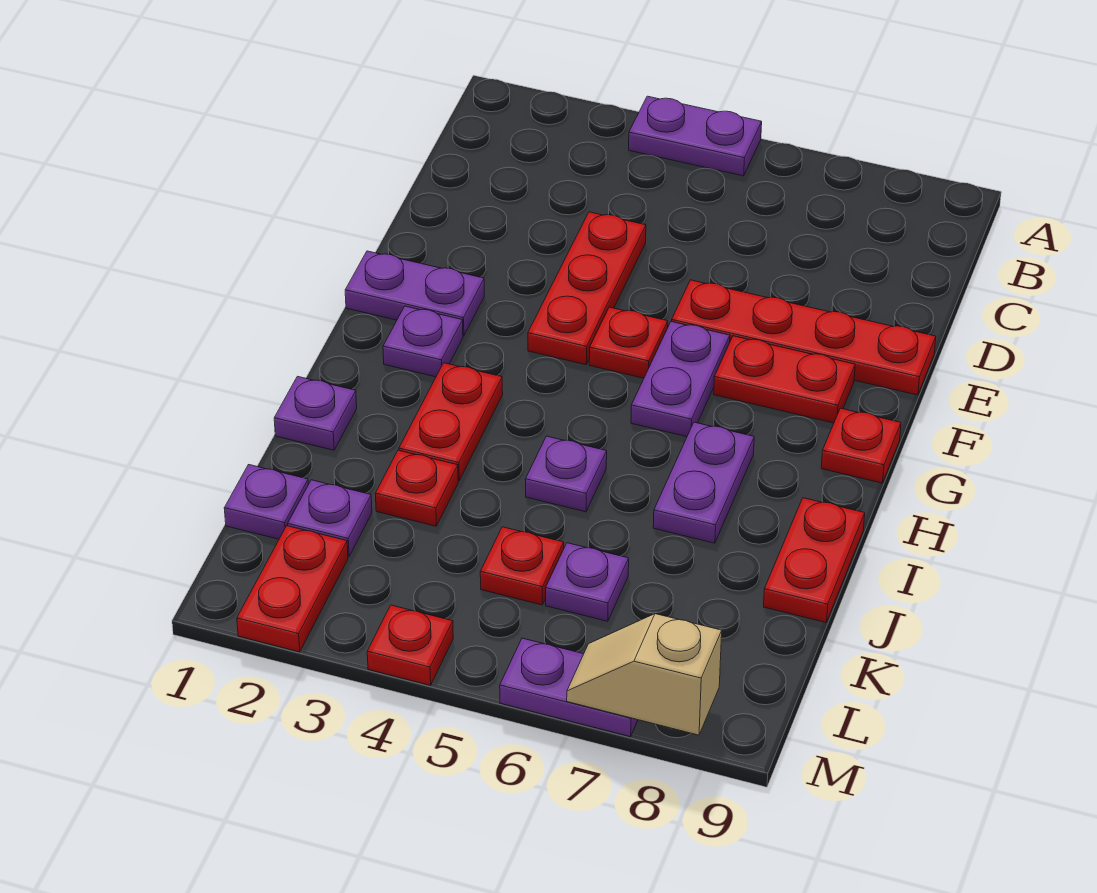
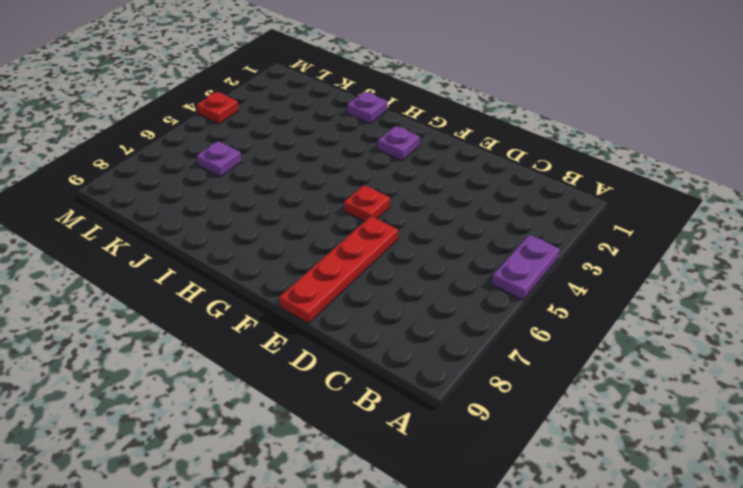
none -> red 1x3 plate [528,212,646,365]
none -> purple 1x2 plate [345,251,484,336]
none -> purple 1x2 plate [631,322,730,437]

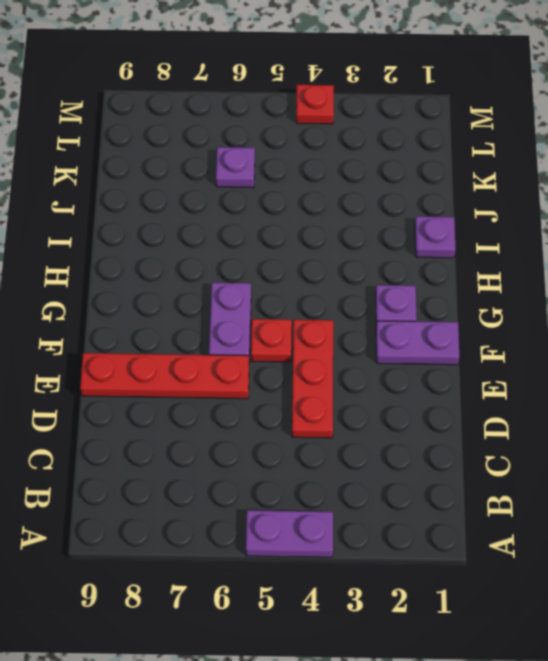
none -> red 1x2 plate [714,336,855,423]
none -> red 1x1 plate [821,408,901,483]
none -> red 1x2 plate [399,363,503,481]

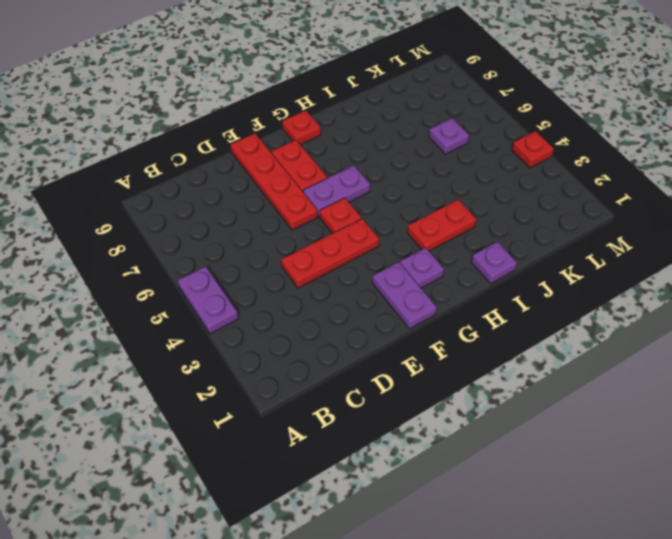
none -> purple 1x2 plate [653,422,754,543]
none -> purple 1x1 plate [525,436,607,512]
none -> red 1x2 plate [764,498,865,622]

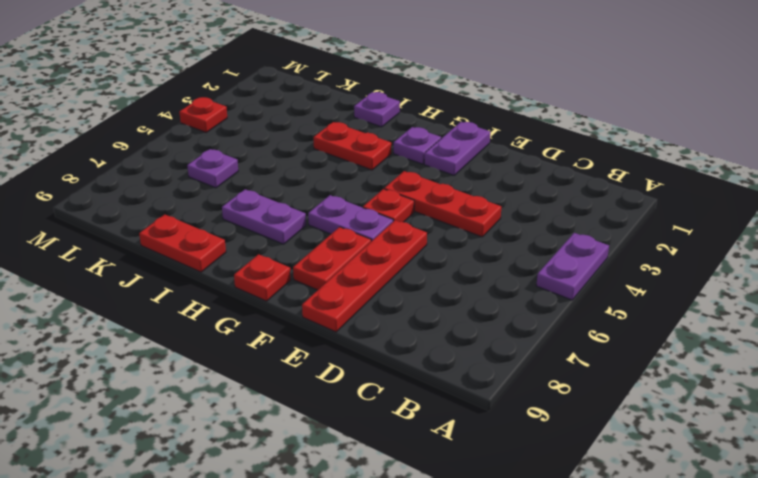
none -> purple 1x1 plate [525,436,607,512]
none -> red 1x1 plate [375,450,458,526]
none -> purple 1x1 plate [224,465,308,539]

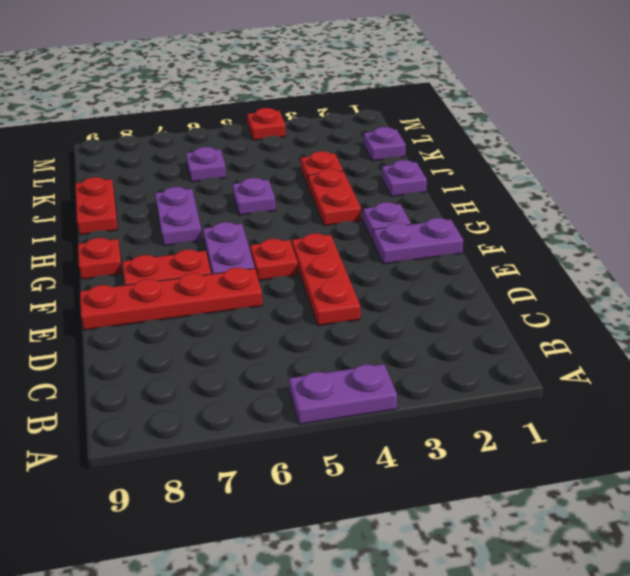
none -> purple 1x1 plate [288,480,372,557]
none -> red 1x1 plate [480,527,564,605]
none -> red 1x2 plate [237,526,348,652]

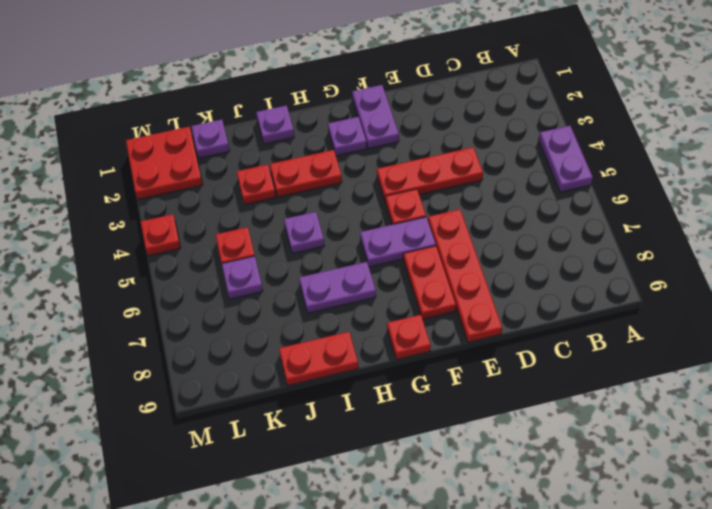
red 2x2 plate [126,127,203,200] -> red 1x2 plate [237,526,348,652]
none -> purple 1x1 plate [288,480,372,557]
none -> purple 1x2 plate [500,638,638,737]
none -> tan 1x2 slope [567,614,722,735]

